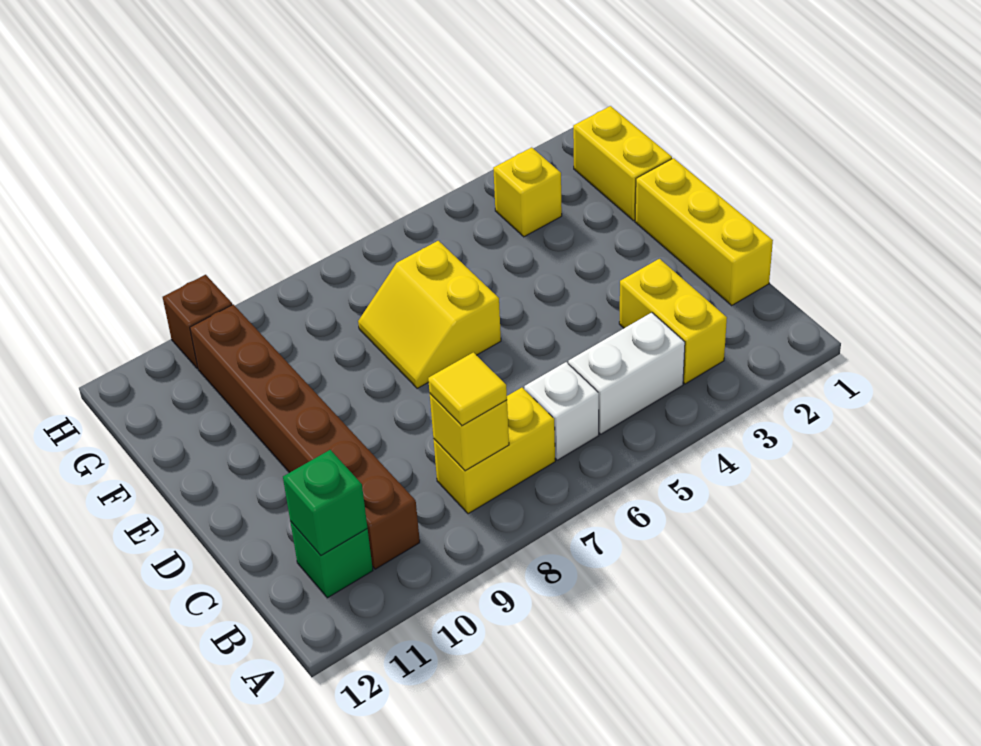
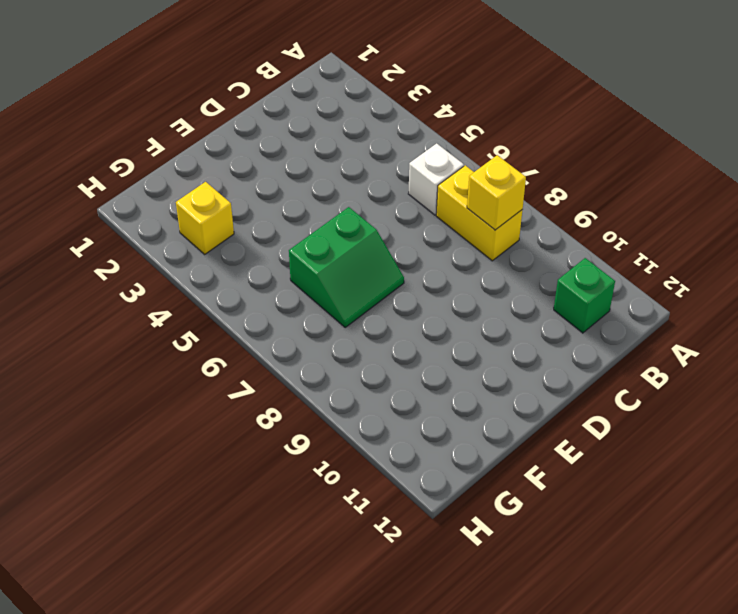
green 2x2 slope [289,207,404,327] -> yellow 2x2 slope [358,241,501,388]
none -> yellow 1x2 brick [619,259,727,384]
none -> white 1x2 brick [568,313,685,434]
none -> brown 1x6 brick [190,304,420,569]

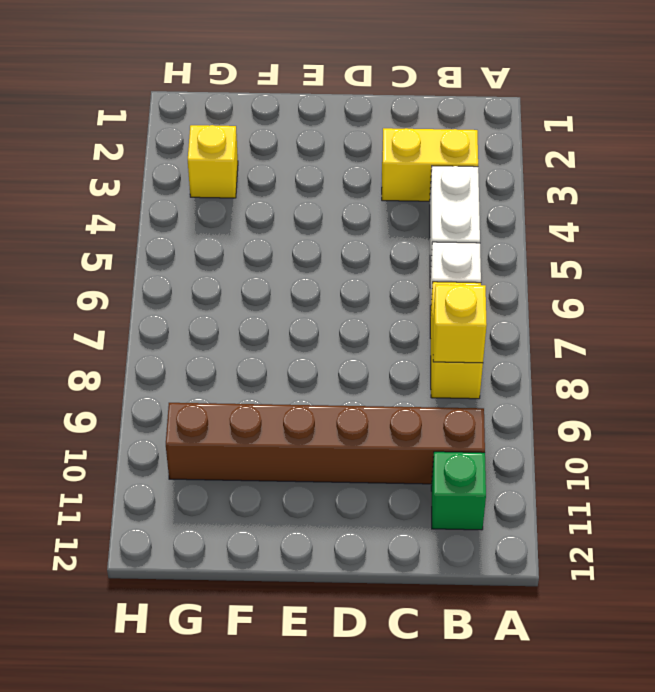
none -> yellow 1x3 brick [635,158,773,305]
none -> yellow 2x2 slope [358,241,501,388]
none -> yellow 1x2 brick [573,106,672,221]

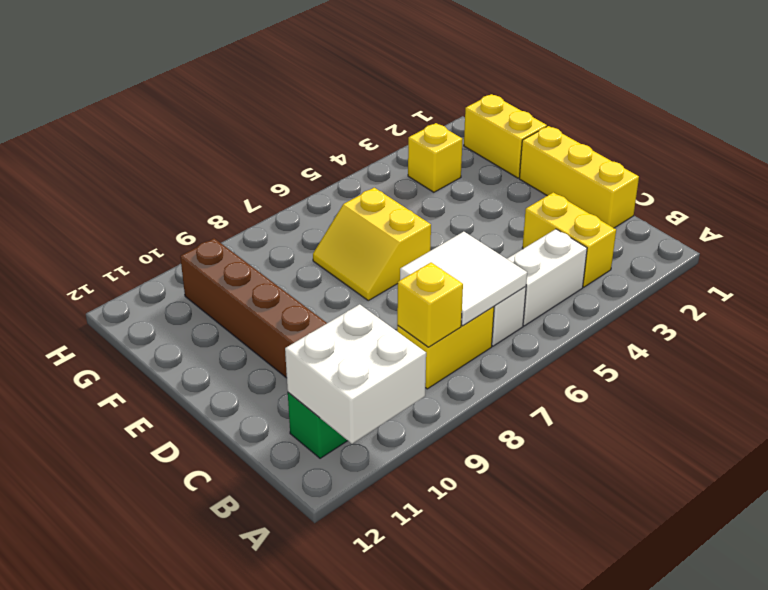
white 2x2 brick [285,304,426,444] -> green 1x1 brick [283,450,367,555]
white 2x2 tile [400,232,527,326] -> none
none -> brown 1x1 brick [163,275,232,369]
none -> yellow 1x1 tile [428,352,507,426]

